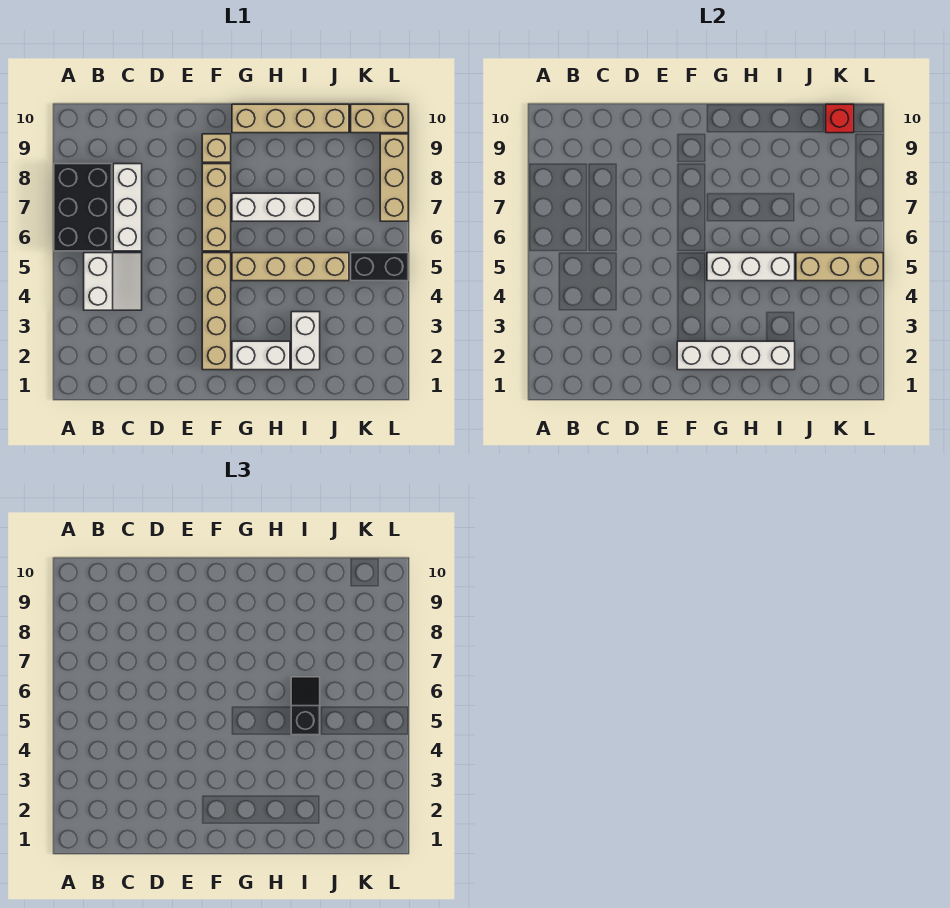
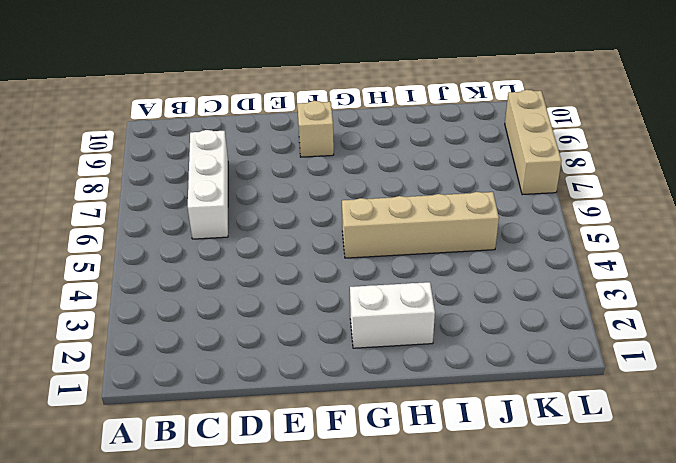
none -> black 2x3 brick [54,164,112,251]
none -> white 2x2 slope [84,253,142,310]
none -> tan 1x4 brick [202,253,231,370]

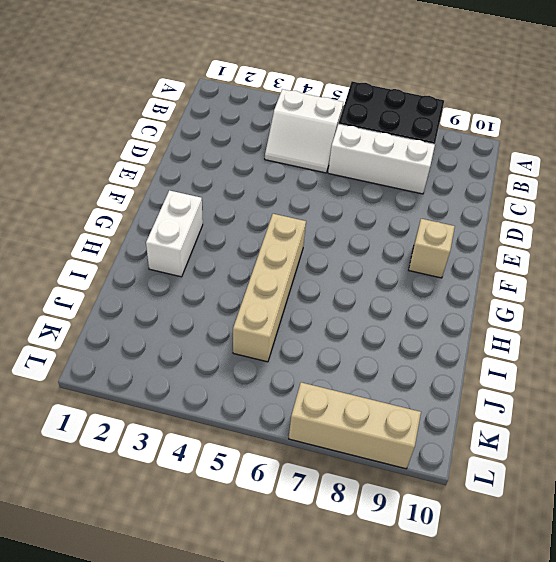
none -> tan 1x4 brick [202,253,231,370]
none -> tan 1x3 brick [202,164,231,251]
none -> white 1x3 brick [232,193,320,221]

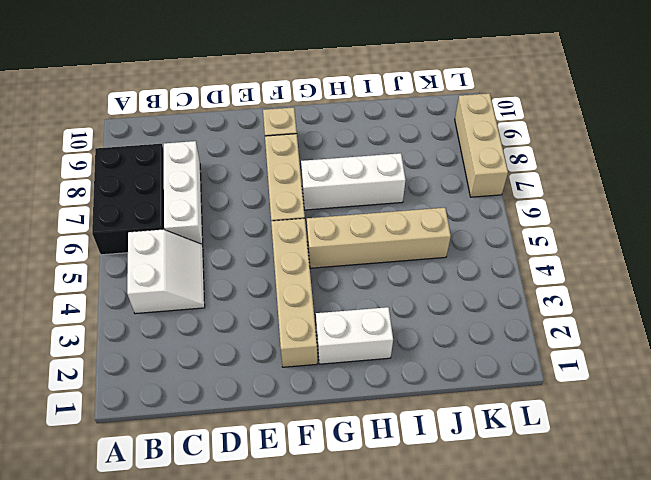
none -> tan 1x4 brick [232,104,349,133]
none -> white 1x2 brick [291,312,320,370]
none -> black 1x2 brick [351,253,408,281]

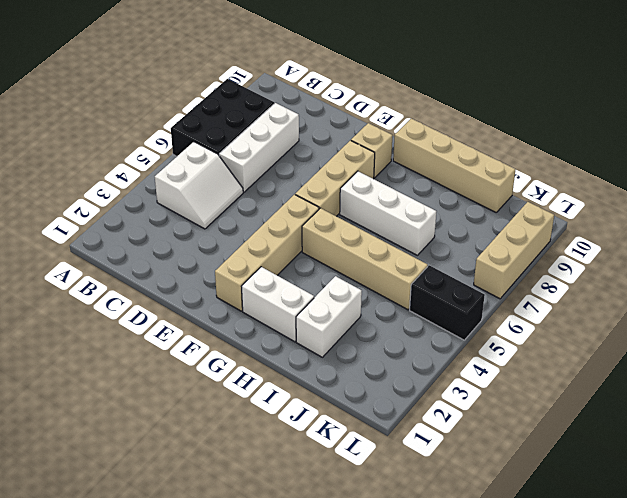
none -> tan 1x2 brick [351,104,408,133]
none -> white 1x4 brick [677,341,795,370]
none -> white 1x3 brick [707,253,795,281]

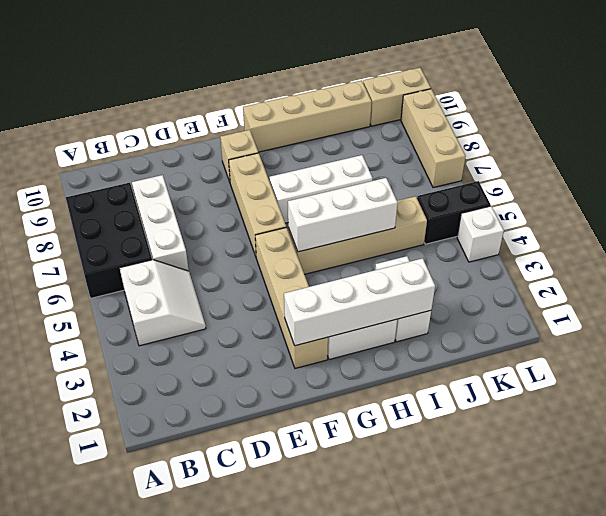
white 1x1 brick [457,206,504,262] -> none
none -> tan 1x3 brick [796,253,883,281]
none -> red 1x1 brick [826,104,854,133]
none -> black 1x2 slope [291,677,320,735]

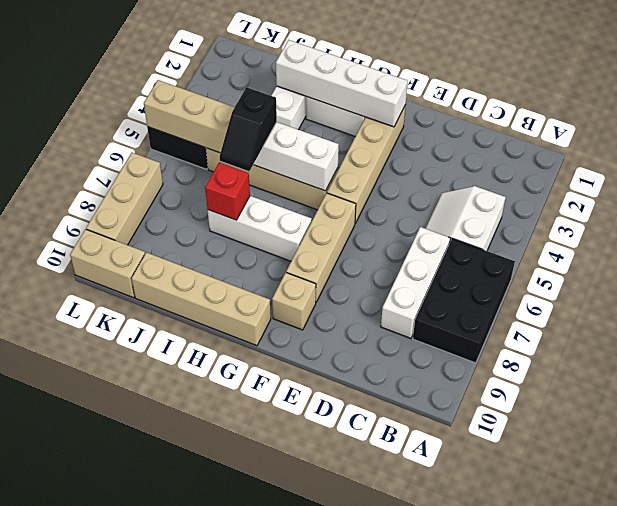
red 1x1 brick [205,162,250,220] -> red 1x1 brick moved to [826,104,854,133]

